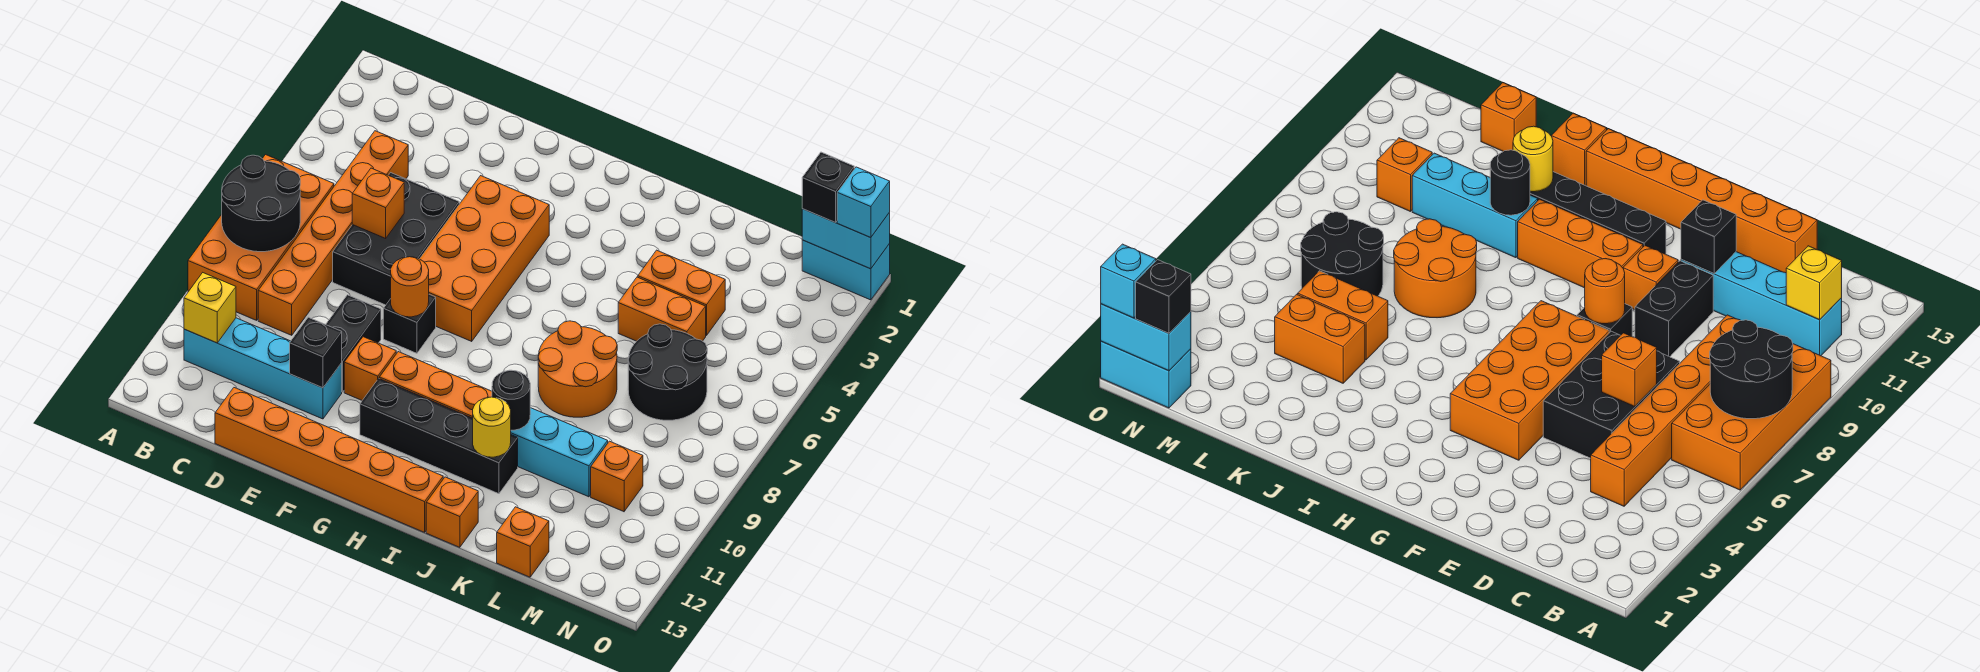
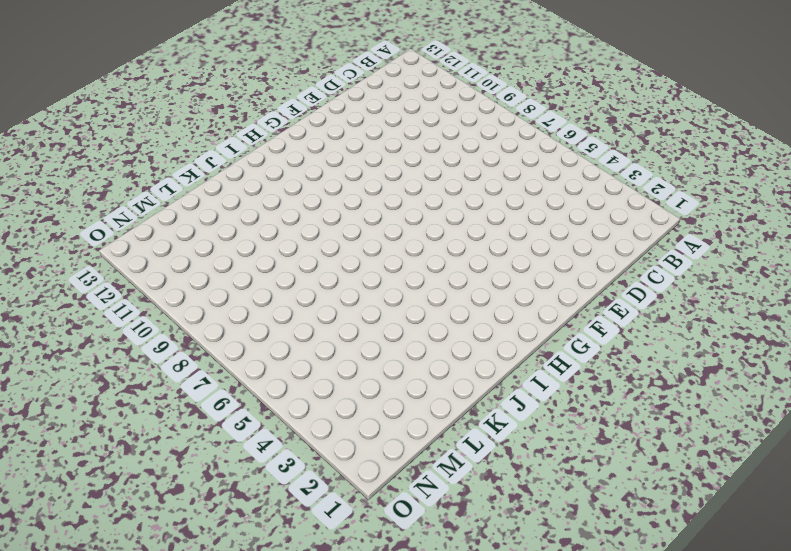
none -> orange 2x4 brick [188,155,334,320]
none -> cyan 1x4 brick [184,318,342,419]
none -> orange 1x6 brick [258,131,408,335]
none -> black 2x3 brick [333,173,459,305]

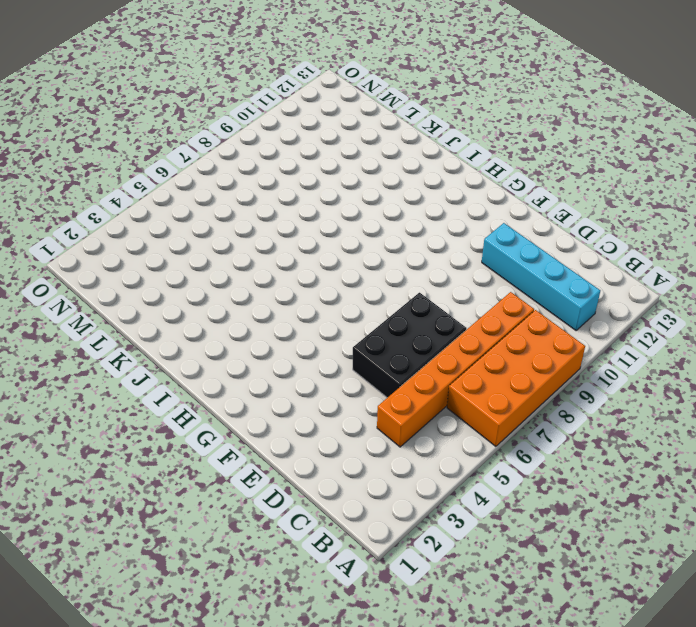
none -> orange 1x6 brick [215,388,443,532]
none -> black 1x2 brick [326,295,381,392]
none -> orange 2x4 brick [420,176,549,341]
none -> black 1x1 brick [383,294,436,353]

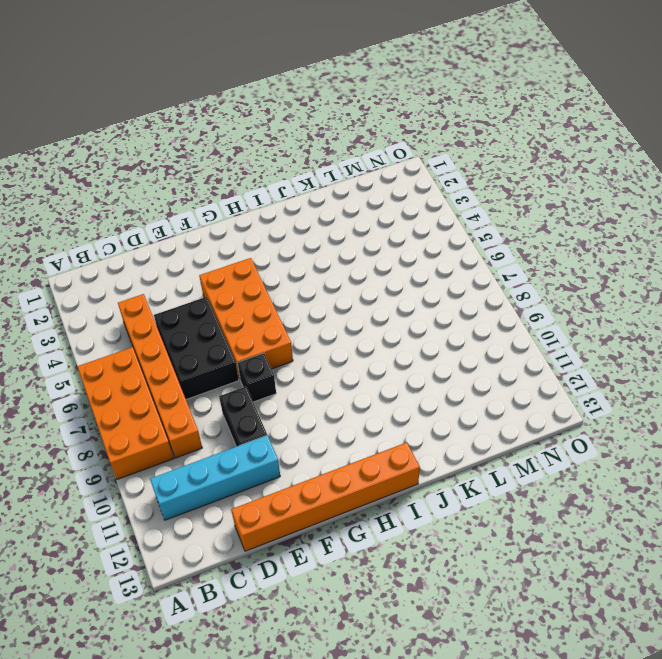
none -> orange 1x1 brick [344,337,396,400]
none -> orange 1x3 brick [380,352,492,418]
none -> black 1x4 brick [360,379,518,494]
none -> orange 2x2 round brick [538,321,617,417]

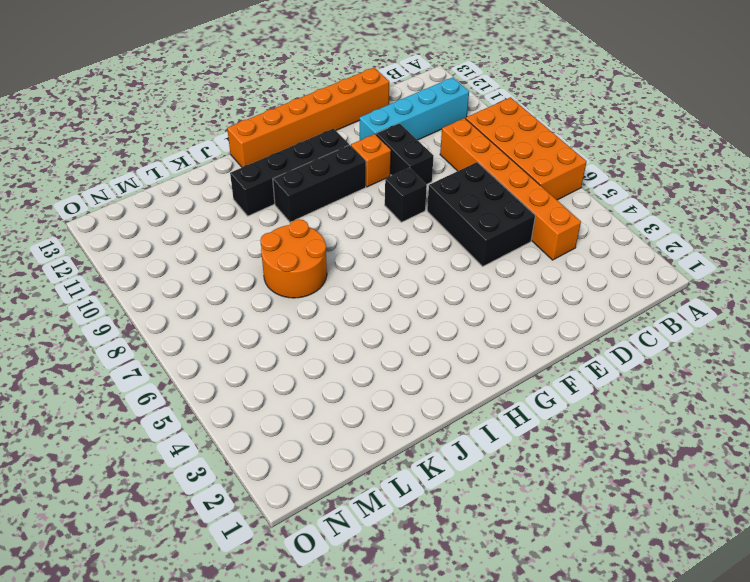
black 1x3 brick [273,145,366,222] -> orange 1x3 brick [380,352,492,418]
none -> orange 2x4 brick [420,176,549,341]
none -> cyan 1x3 brick [511,408,608,497]
none -> orange 1x1 brick [426,477,478,547]
none -> orange 1x2 brick [638,250,725,336]

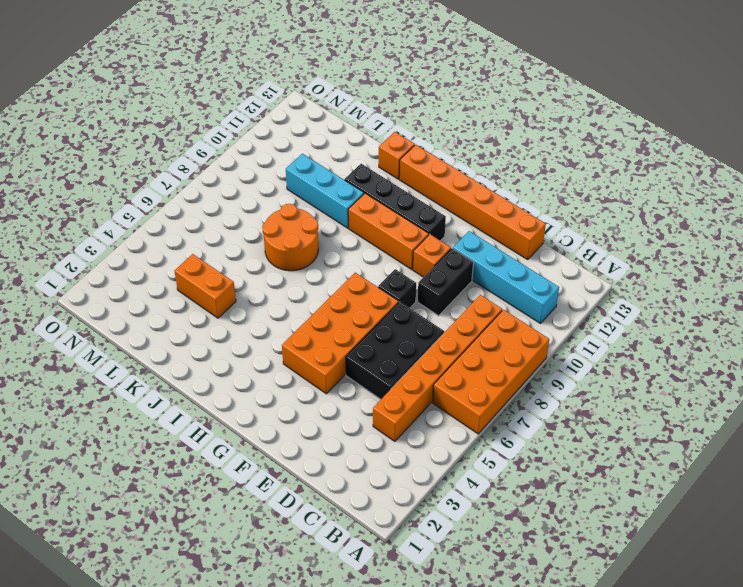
none -> orange 1x2 brick [618,277,706,341]
none -> black 2x2 round brick [628,324,707,420]
none -> orange 1x1 brick [497,507,549,577]
none -> orange 1x1 brick [591,441,643,512]

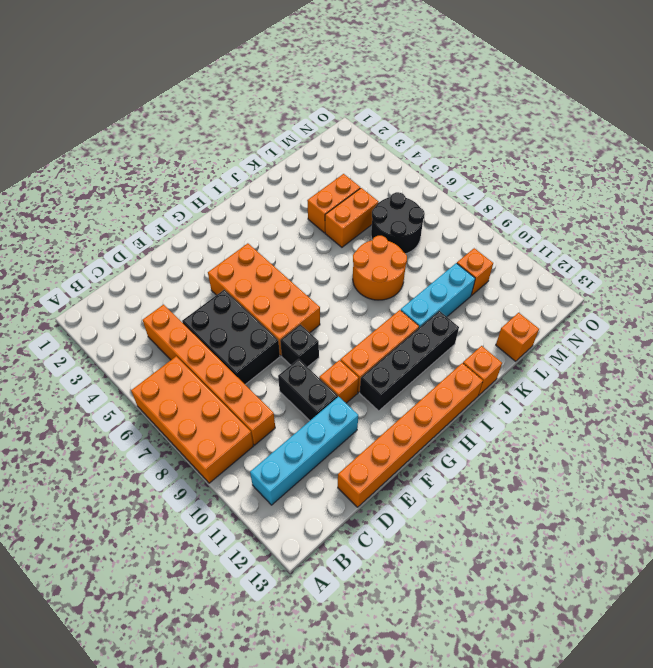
none -> cyan 1x2 brick [802,240,890,300]
none -> black 2x2 round brick [222,155,300,252]
none -> yellow 1x1 brick [184,273,236,343]
none -> orange 1x1 brick [352,168,404,238]

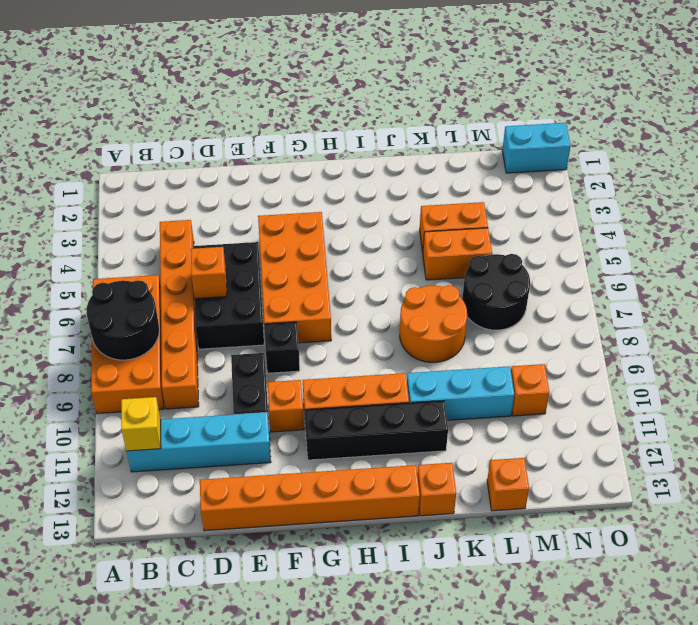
none -> black 1x1 brick [290,317,342,388]
none -> orange 1x1 round brick [391,257,429,317]
none -> black 1x1 round brick [492,370,530,430]
none -> yellow 1x1 round brick [473,397,511,457]

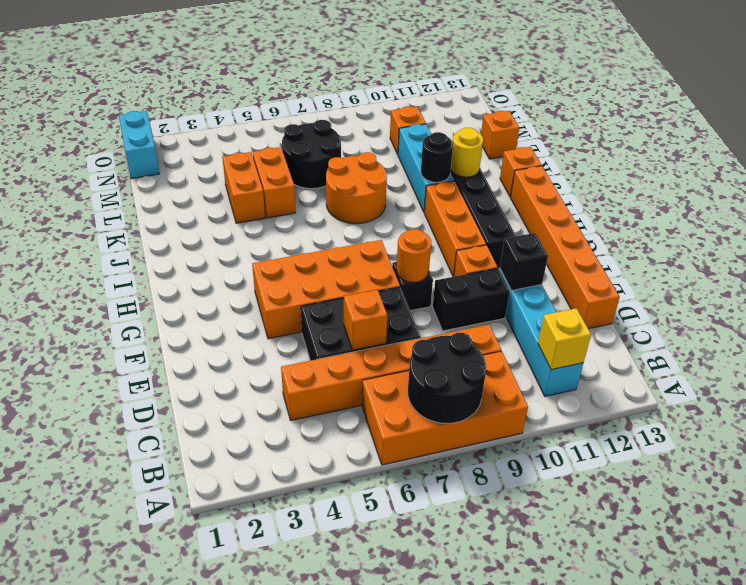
none -> cyan 1x2 brick [802,209,890,269]
none -> black 1x1 brick [802,152,854,222]
none -> cyan 1x1 brick [837,167,890,238]

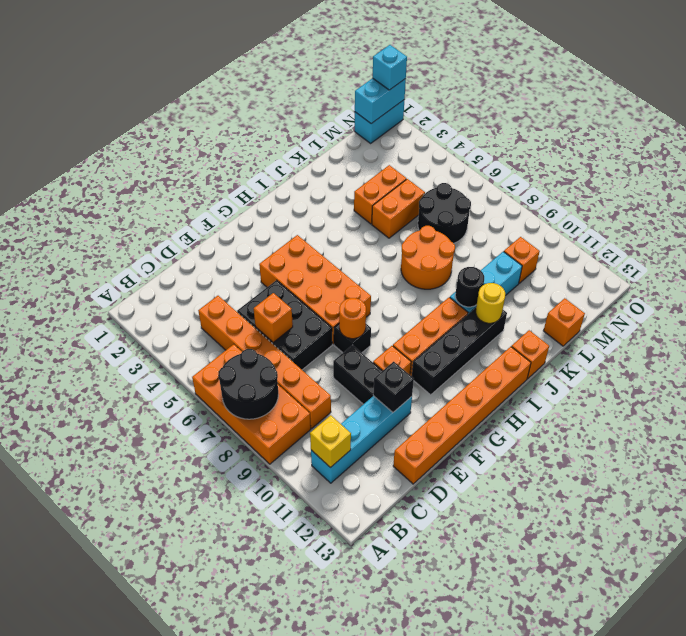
none -> black 1x1 brick [802,152,854,222]

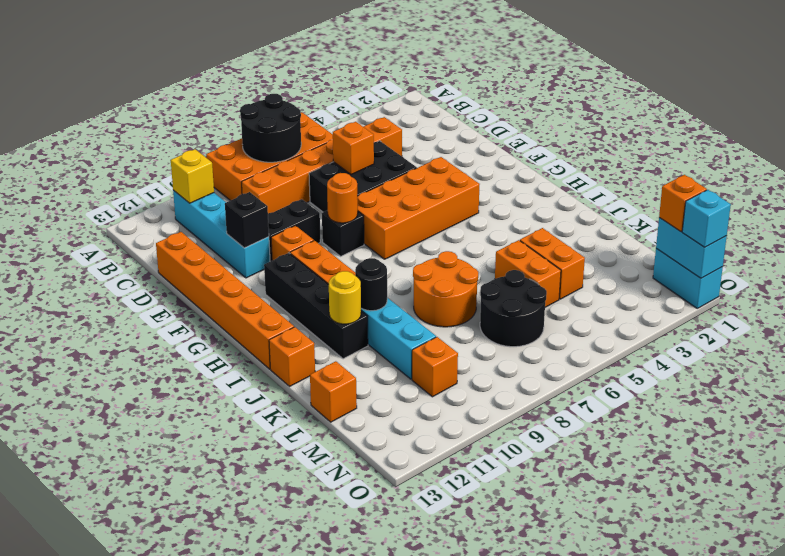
orange 1x1 brick [659,175,707,232] -> black 1x1 brick [802,152,854,222]

